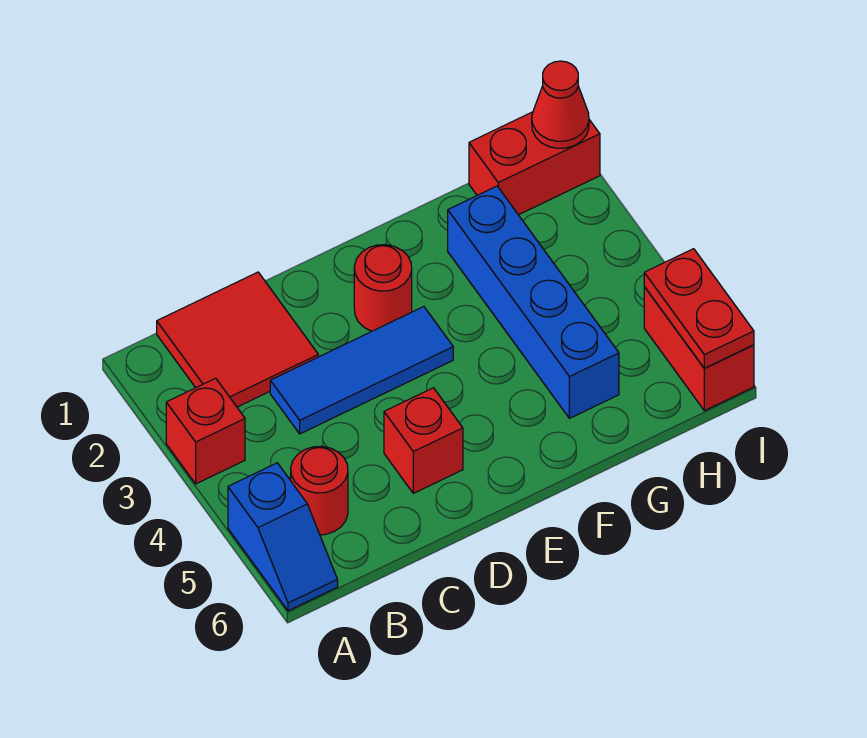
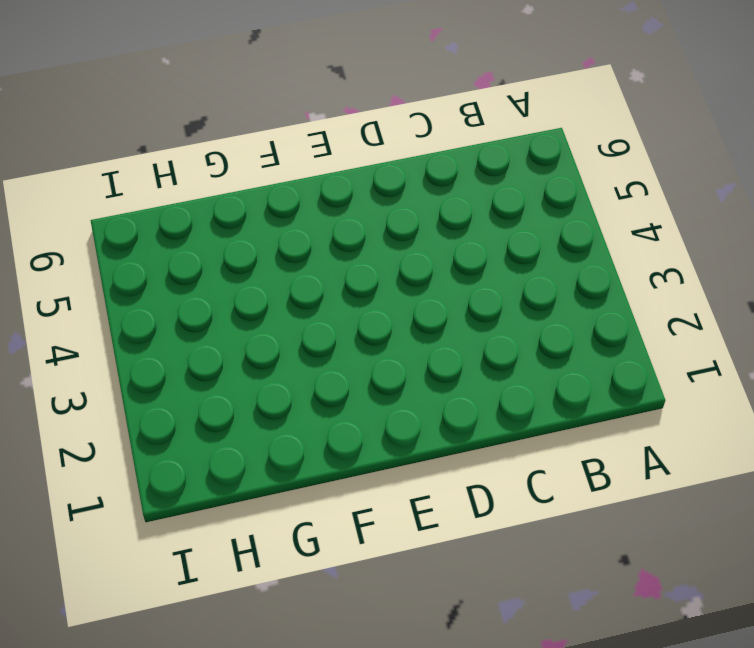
none -> red 1x1 brick [166,378,245,484]
none -> blue 1x2 slope [228,463,338,611]
none -> red 2x2 tile [157,272,318,407]

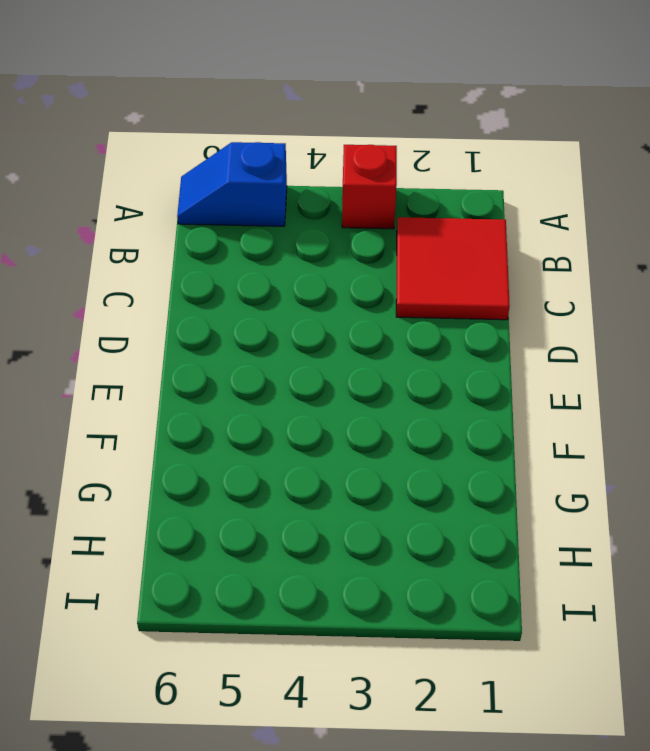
none -> red 1x1 round brick [291,446,348,535]
none -> blue 1x3 tile [270,307,453,434]
none -> red 1x1 brick [384,388,463,493]

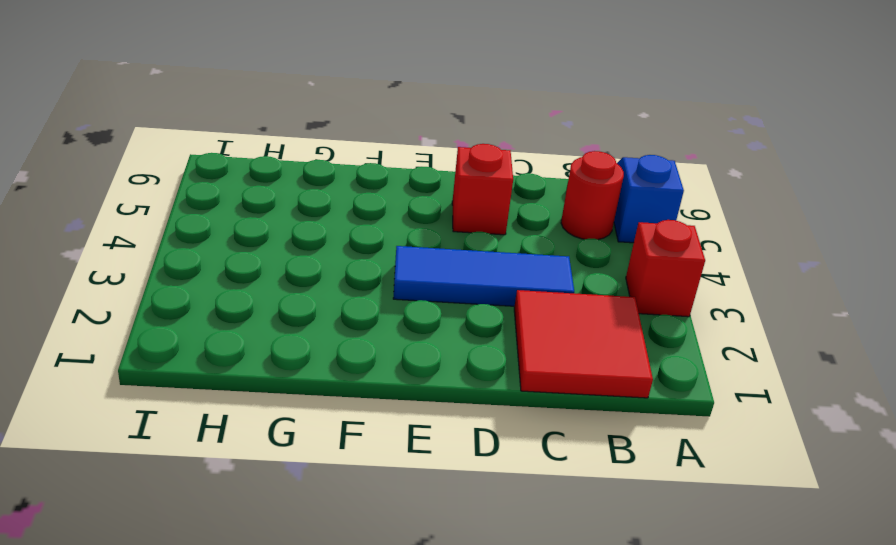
none -> red 1x1 round brick [354,245,412,331]
none -> blue 1x4 brick [448,186,619,418]
none -> red 1x2 brick [469,112,600,215]

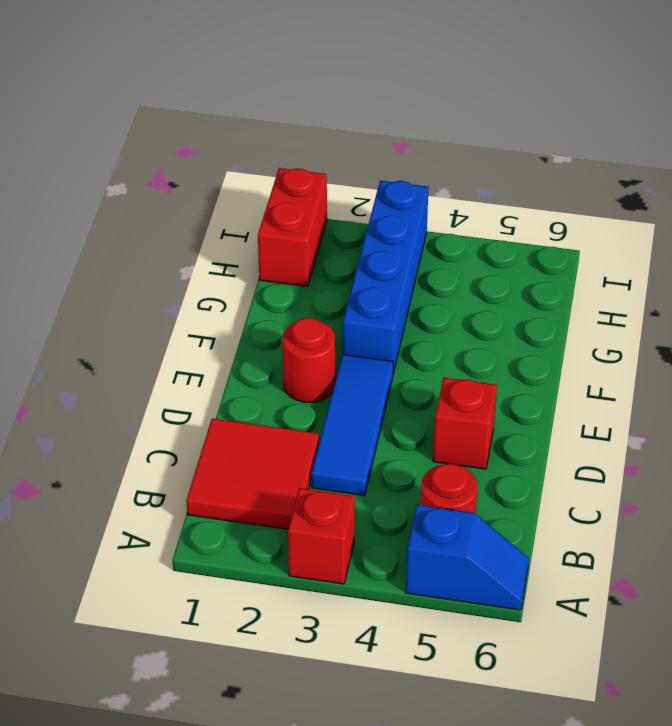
blue 1x4 brick [343,181,429,374] -> blue 1x4 brick turned to [448,186,619,418]
none -> red 1x2 brick [644,287,754,411]
none -> red 1x1 cone [532,61,589,148]
none -> red 1x2 plate [644,249,754,368]

